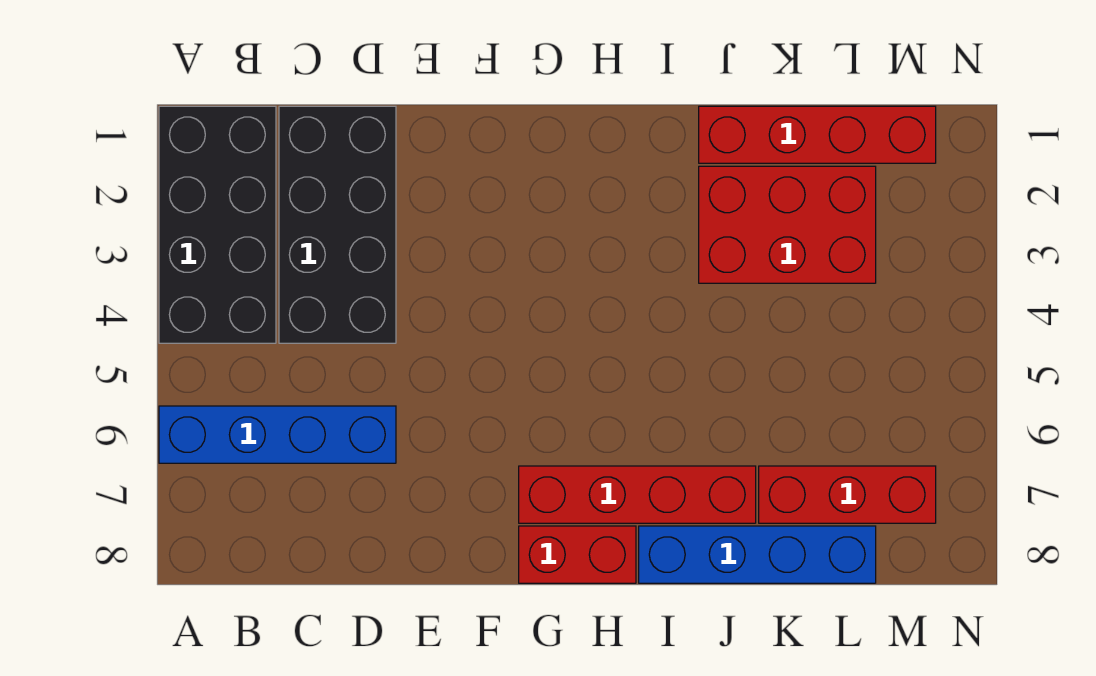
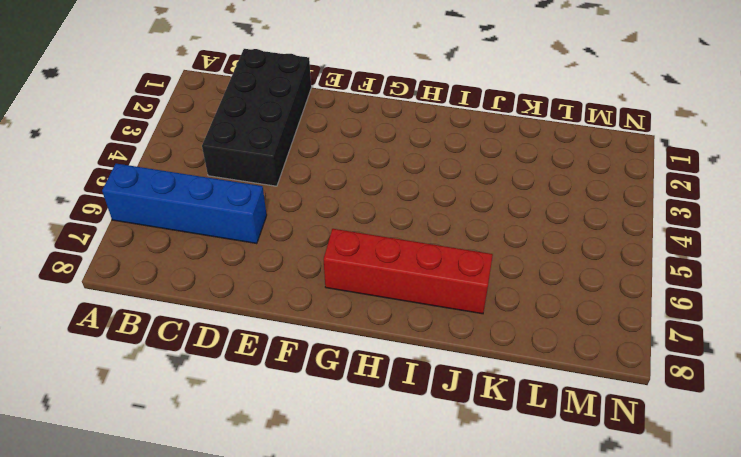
none -> black 2x4 brick [159,106,276,343]
none -> red 1x2 brick [519,526,636,583]

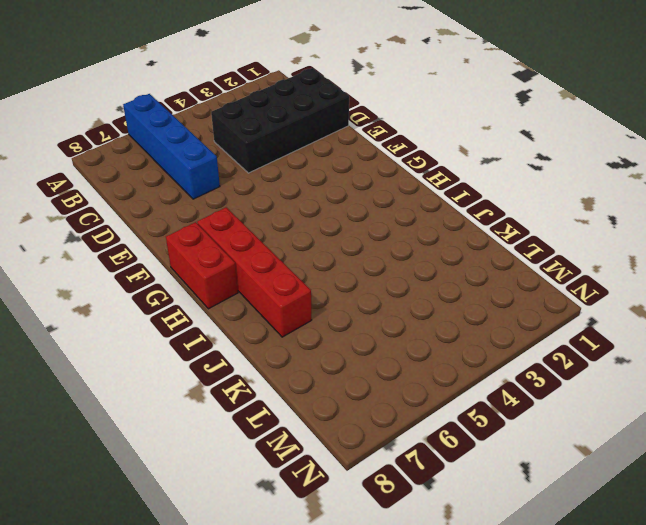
none -> black 2x4 brick [159,106,276,343]
none -> blue 1x4 brick [639,526,876,583]

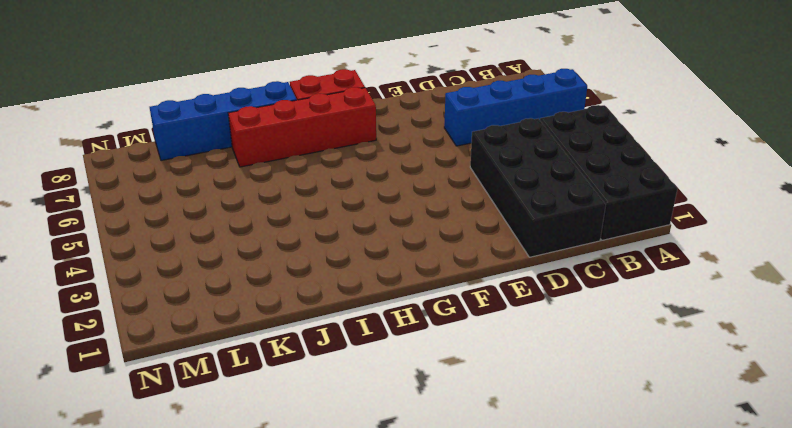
none -> red 1x4 brick [699,106,936,163]
none -> red 2x3 brick [699,166,876,283]

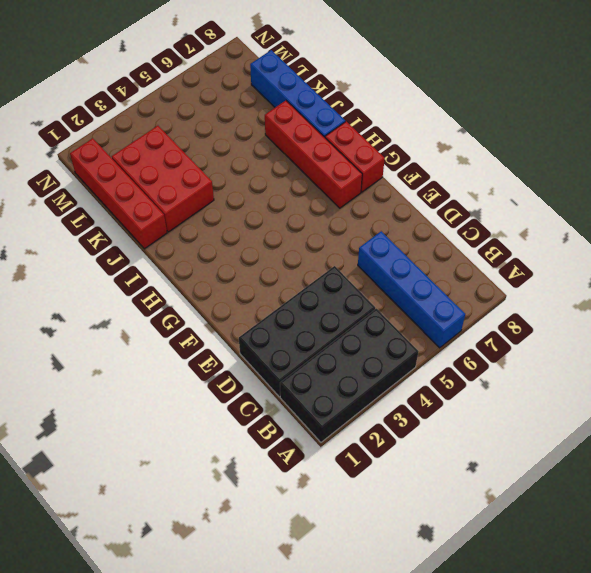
none -> red 1x3 brick [759,466,936,523]

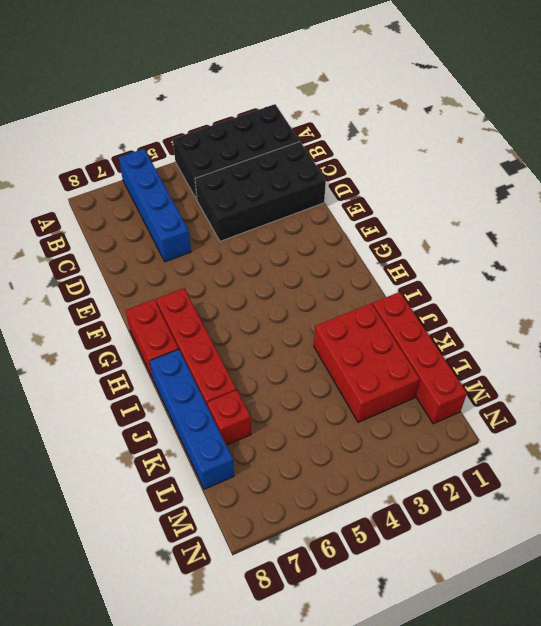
red 1x1 brick [207,390,251,445] -> red 1x3 brick [759,466,936,523]

